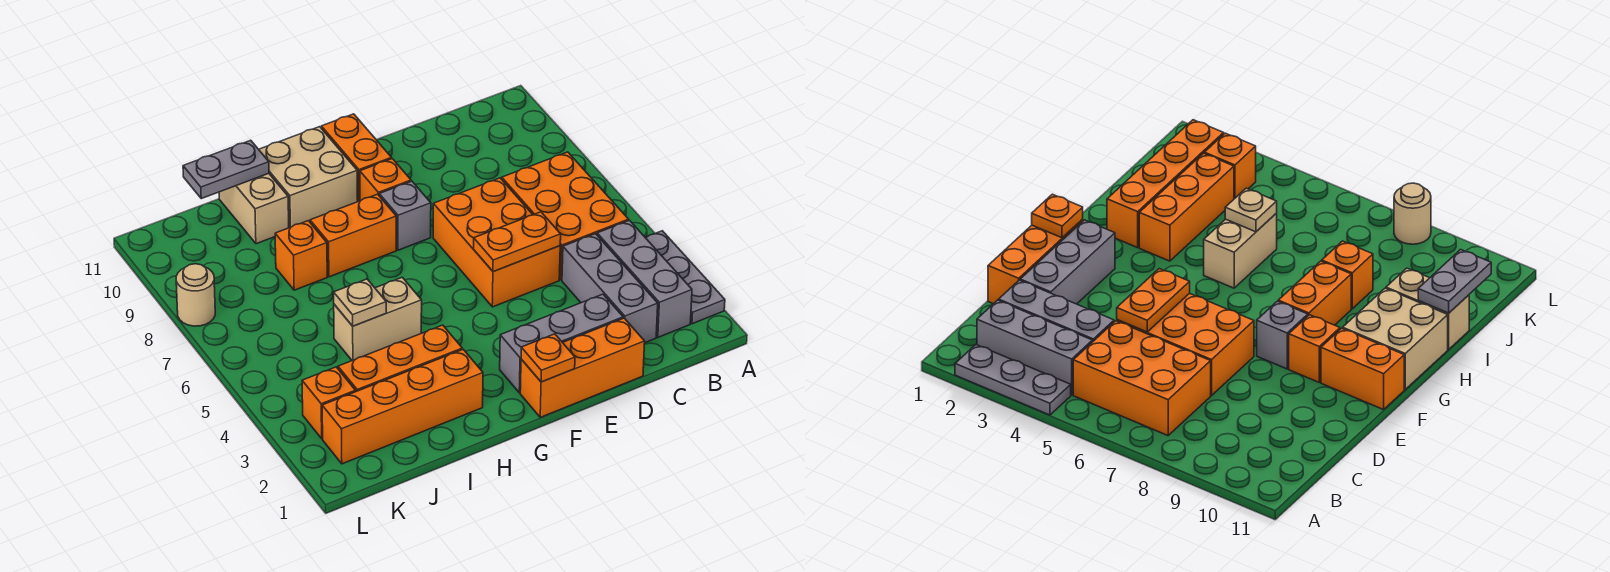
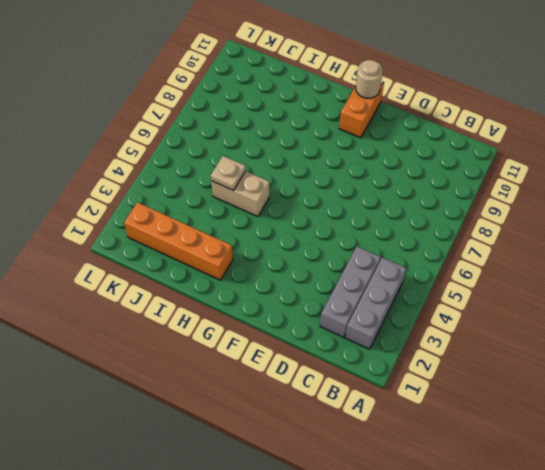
tan 1x1 round brick [356,60,383,98] -> tan 1x1 round brick moved to [176,264,215,326]
none -> grey 1x3 plate [645,231,725,324]
none -> orange 2x3 brick [502,152,629,280]
none -> orange 1x3 brick [520,318,645,417]

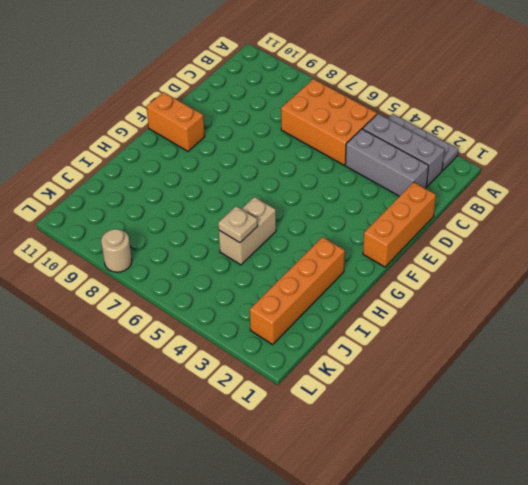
none -> grey 1x3 brick [500,294,623,393]
none -> orange 2x3 brick [433,178,560,307]
none -> grey 1x1 brick [379,181,431,250]

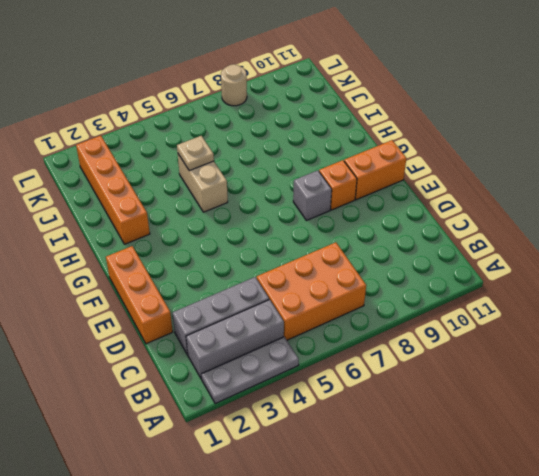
none -> grey 1x3 brick [500,294,623,393]
none -> orange 2x3 brick [433,178,560,307]
none -> orange 1x2 brick [310,194,396,277]

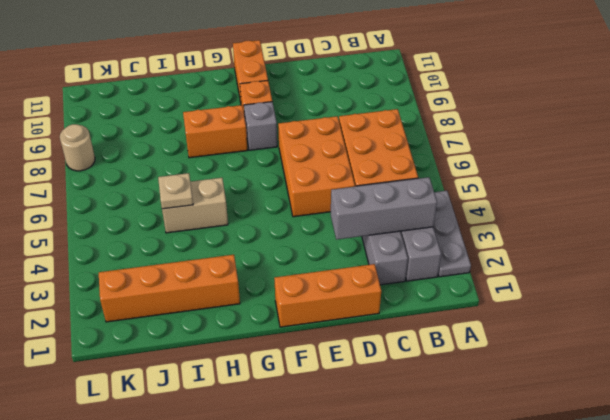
grey 1x3 brick [331,177,437,240] -> grey 1x3 brick moved to [500,294,623,393]
none -> tan 2x2 brick [259,127,358,228]
none -> orange 1x3 brick [338,325,462,391]
none -> orange 1x1 brick [275,221,327,290]

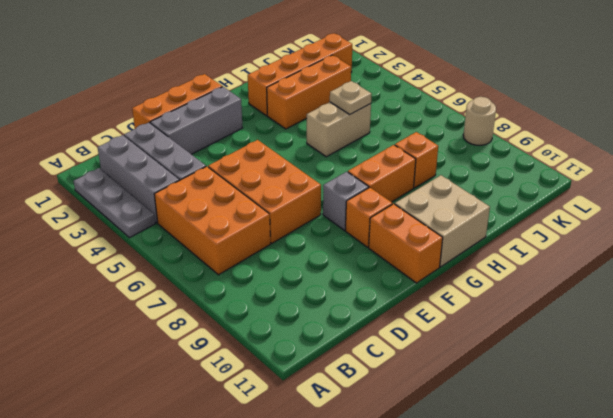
none -> tan 1x2 brick [219,174,289,244]
none -> orange 1x1 brick [302,367,356,439]
none -> orange 1x2 plate [474,212,561,271]

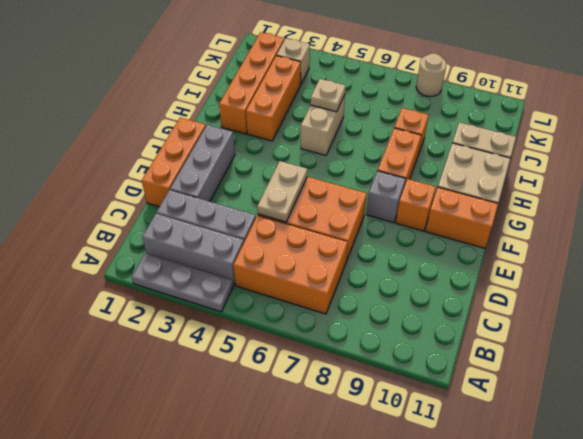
tan 1x2 plate [257,161,307,222] -> orange 1x2 plate [474,212,561,271]
tan 1x1 brick [277,38,310,84] -> orange 1x1 brick [302,367,356,439]
none -> orange 1x1 plate [521,334,575,382]
none -> grey 1x2 plate [183,140,269,199]

